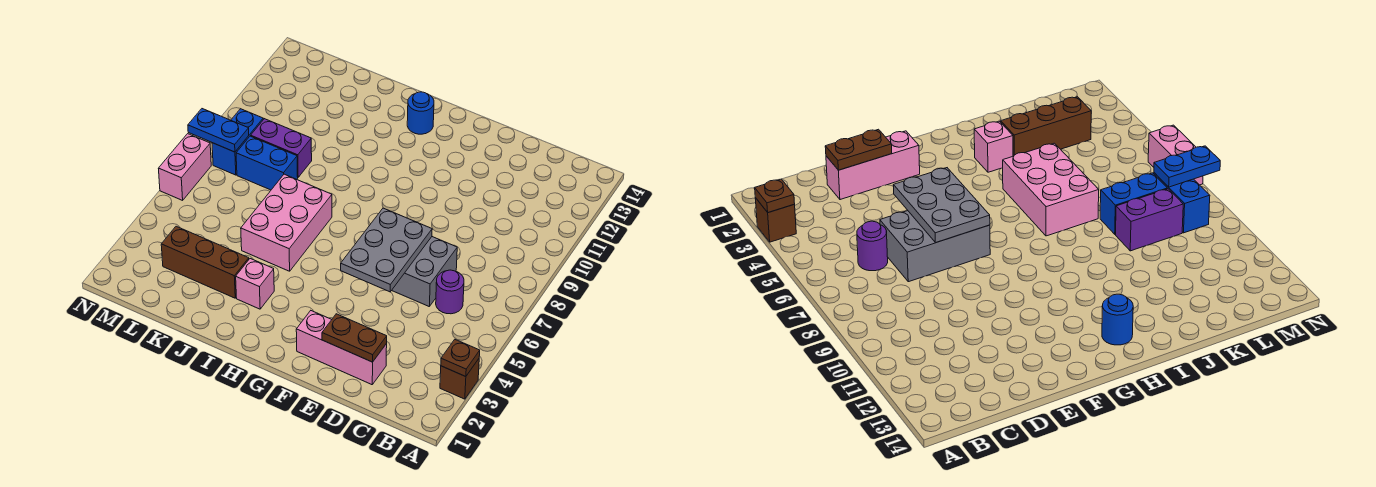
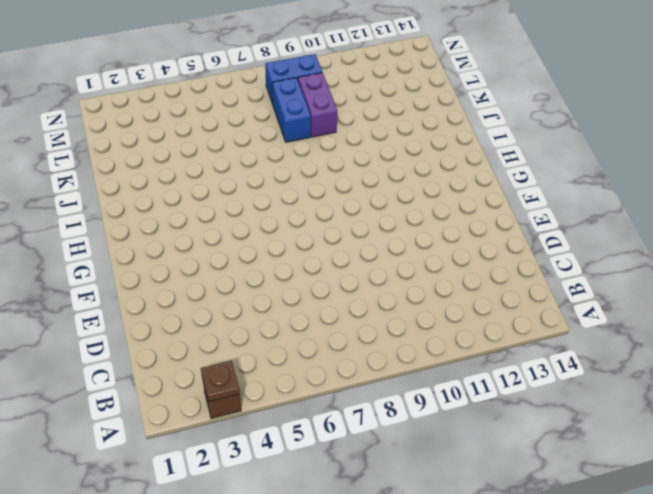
none -> purple 1x1 round brick [436,270,464,314]
none -> pink 1x3 brick [296,311,387,385]
none -> grey 2x3 brick [392,237,457,306]

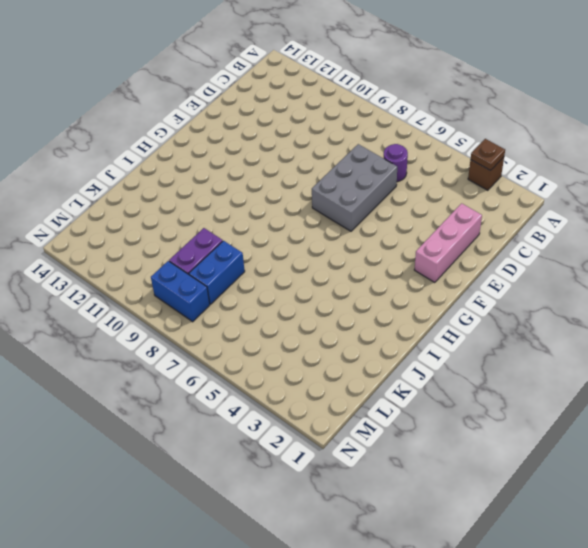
none -> blue 1x1 round brick [407,92,434,134]
none -> pink 1x1 brick [236,259,274,309]
none -> pink 2x3 brick [241,174,332,271]

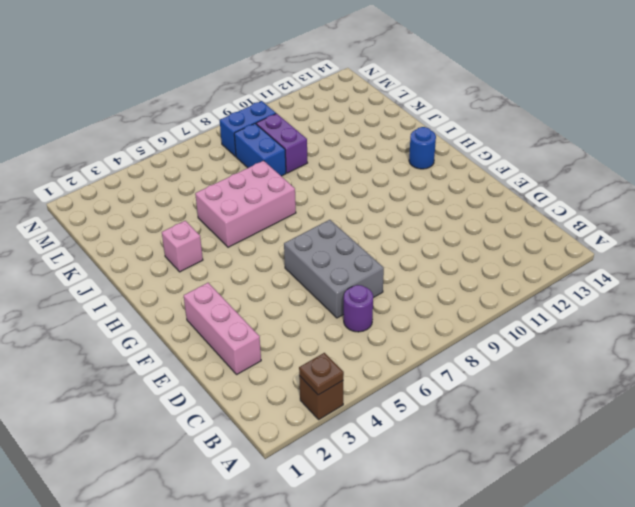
none -> brown 1x3 brick [161,226,249,298]
none -> pink 1x2 brick [158,134,211,200]
none -> brown 1x2 plate [322,314,387,362]

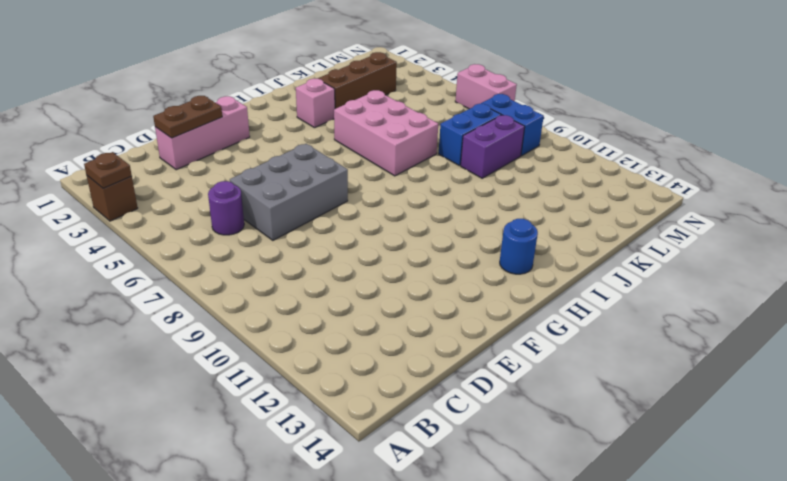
none -> grey 2x3 plate [341,208,432,292]
none -> blue 1x2 plate [188,109,249,152]

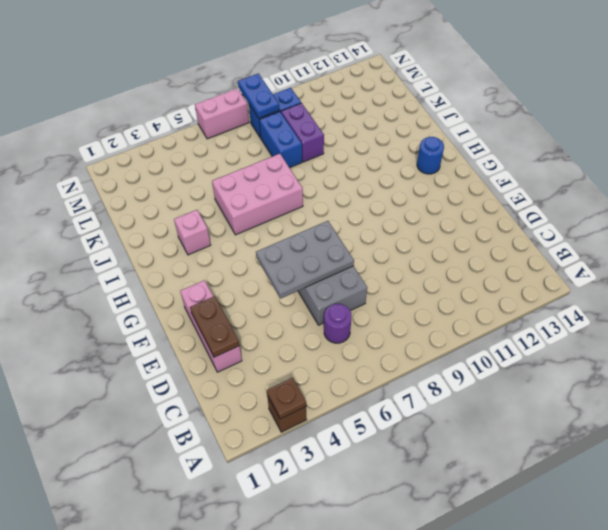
none -> brown 1x3 brick [161,226,249,298]

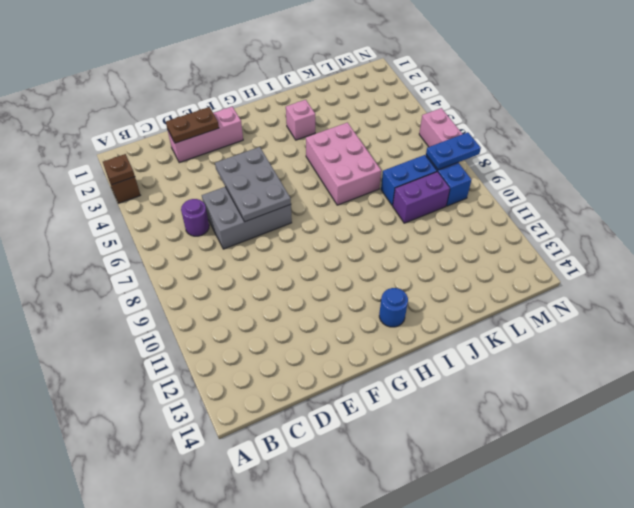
none -> brown 1x3 brick [161,226,249,298]

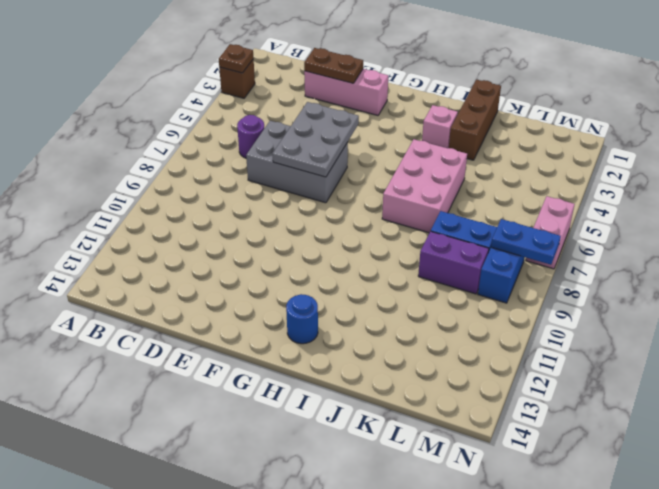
brown 1x3 brick [449,80,501,160] -> brown 1x3 brick turned to [161,226,249,298]

